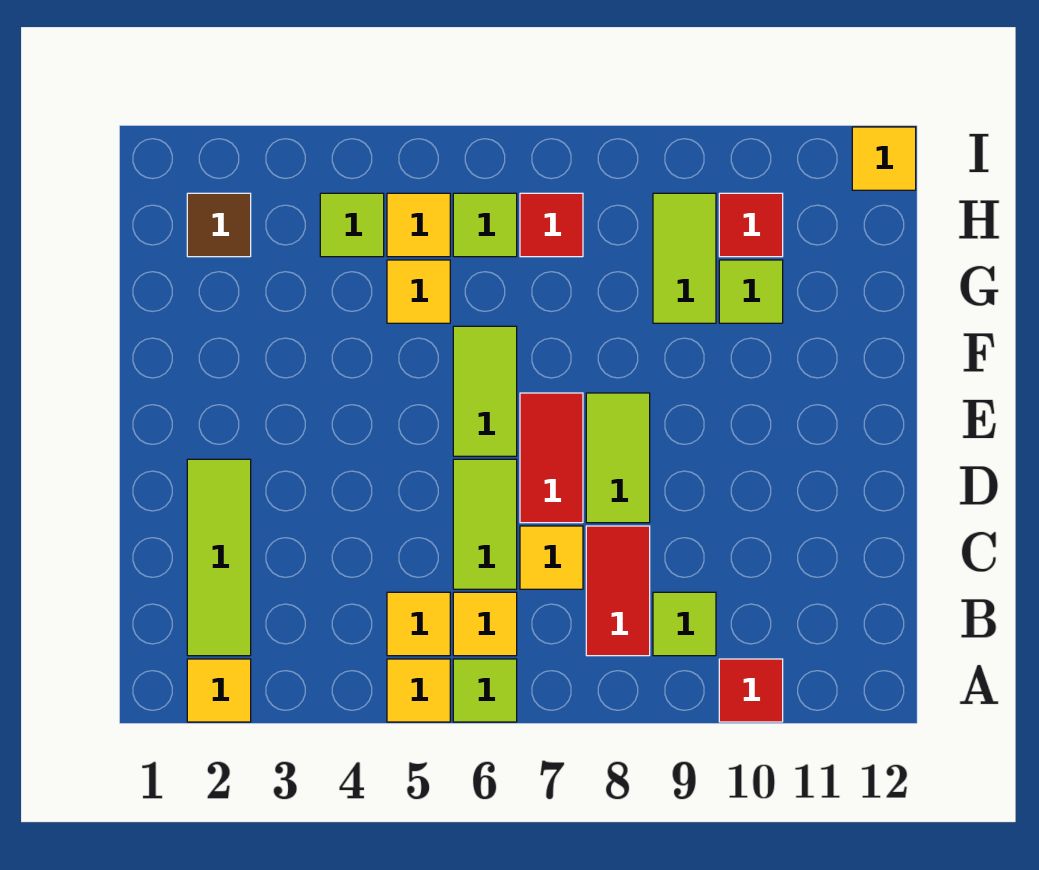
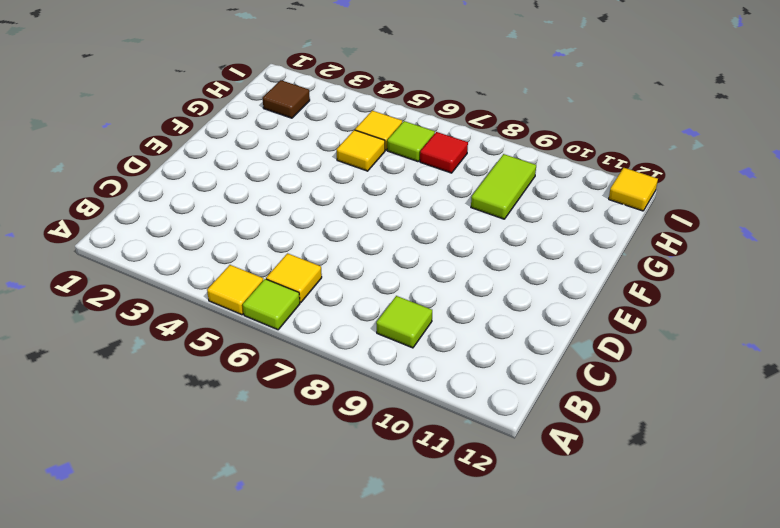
none -> yellow 1x1 tile [187,659,251,722]
none -> red 1x1 tile [719,659,783,722]
none -> lime 1x3 tile [187,459,251,656]

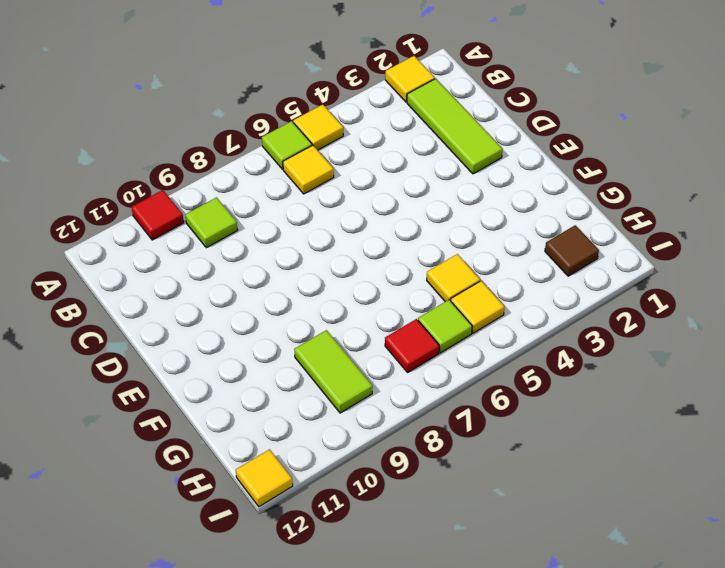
none -> yellow 1x1 tile [387,592,450,656]
none -> red 1x2 tile [586,526,650,656]
none -> lime 1x2 tile [453,459,517,589]

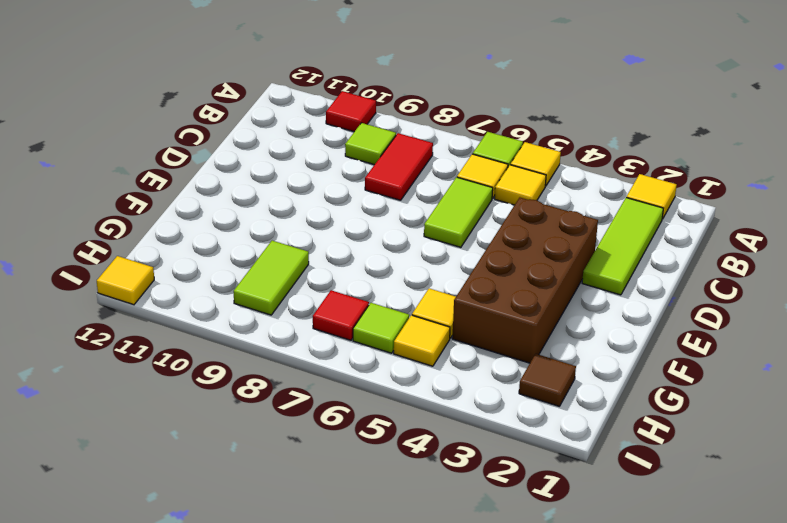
brown 2x4 brick [452,198,598,363] -> none
none -> yellow 1x1 tile [520,526,583,589]
none -> red 1x2 tile [520,393,583,523]
none -> lime 1x2 tile [586,393,650,523]

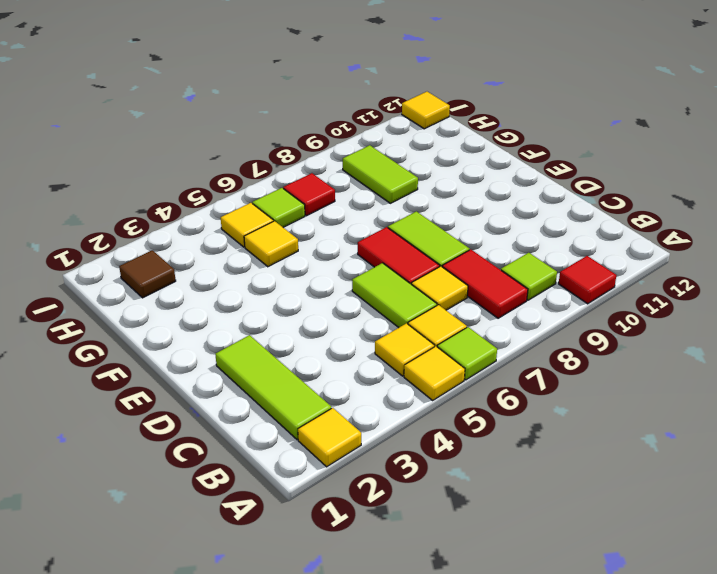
none -> lime 1x2 tile [453,326,517,456]
none -> lime 1x1 tile [719,260,783,323]
none -> lime 1x1 tile [320,193,384,257]

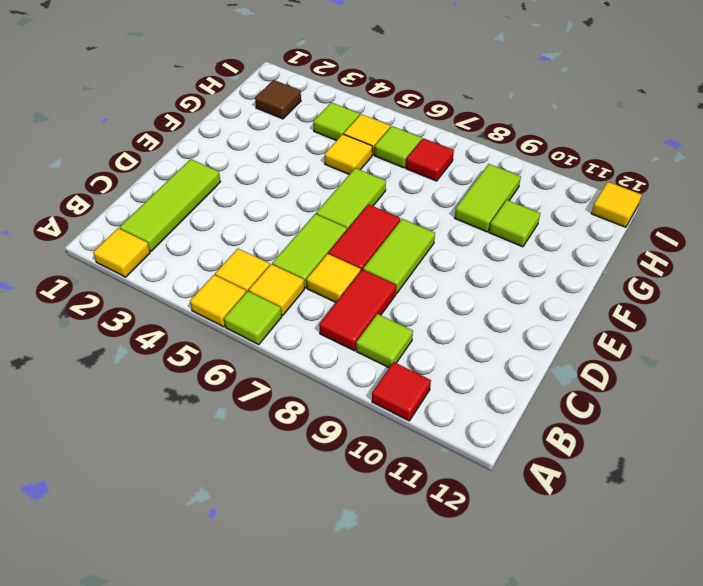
none -> red 1x1 tile [719,193,783,257]

